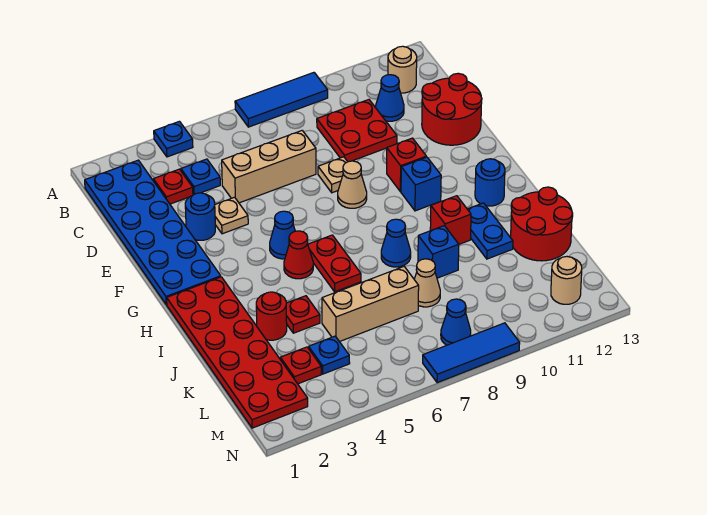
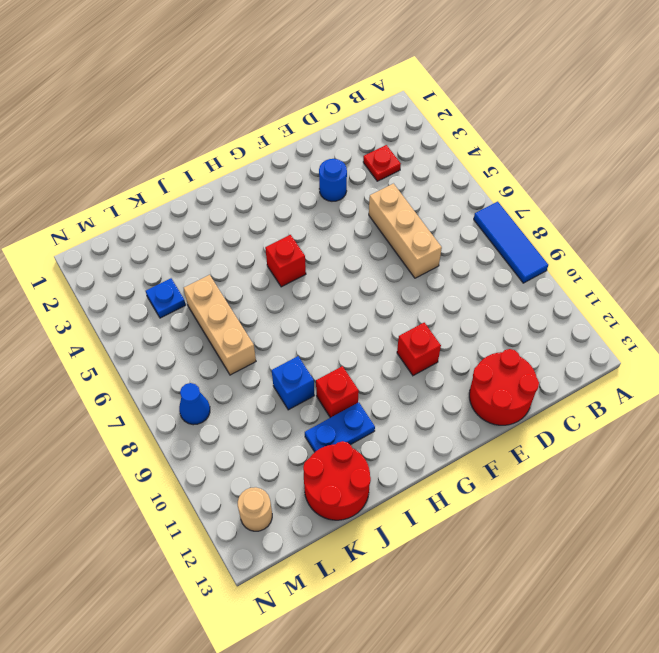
red 1x1 brick [265,235,306,287] -> red 1x1 cone [284,231,313,279]
none -> blue 1x1 plate [154,121,193,157]
none -> blue 2x6 plate [85,160,221,305]
none -> tan 1x1 round brick [388,46,417,93]
none -> blue 1x1 plate [181,159,220,194]

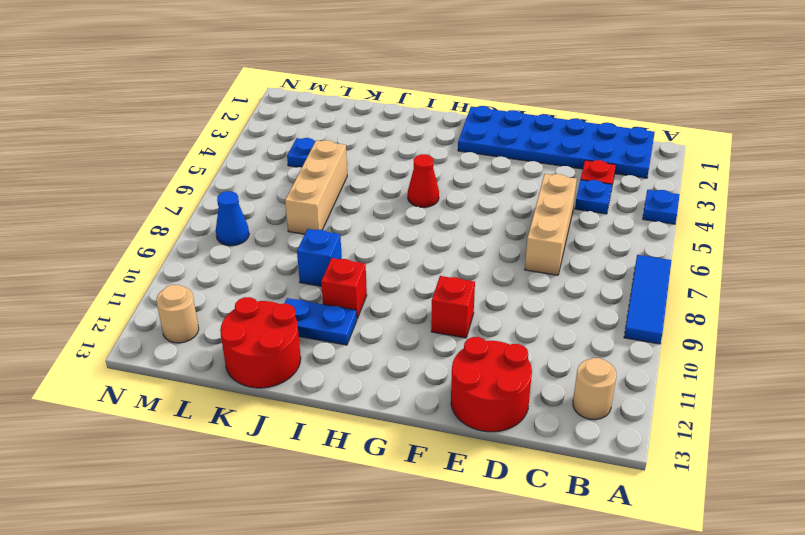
none -> red 2x2 plate [317,100,397,162]
none -> blue 1x1 cone [376,75,404,121]
none -> blue 1x1 round brick [185,193,215,240]
none -> tan 1x1 plate [215,197,248,234]

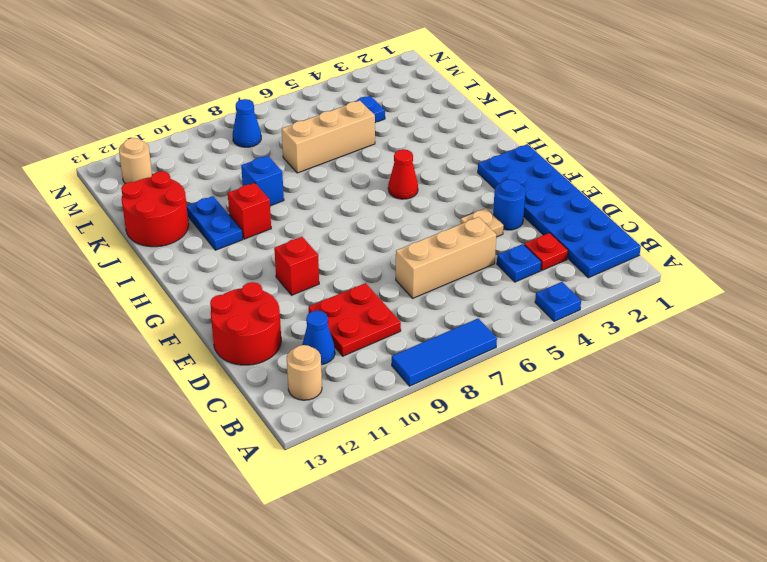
none -> tan 1x1 plate [318,157,347,193]
none -> tan 1x1 cone [338,161,367,208]
none -> blue 1x1 cone [270,211,295,259]
none -> blue 1x1 brick [401,157,441,211]

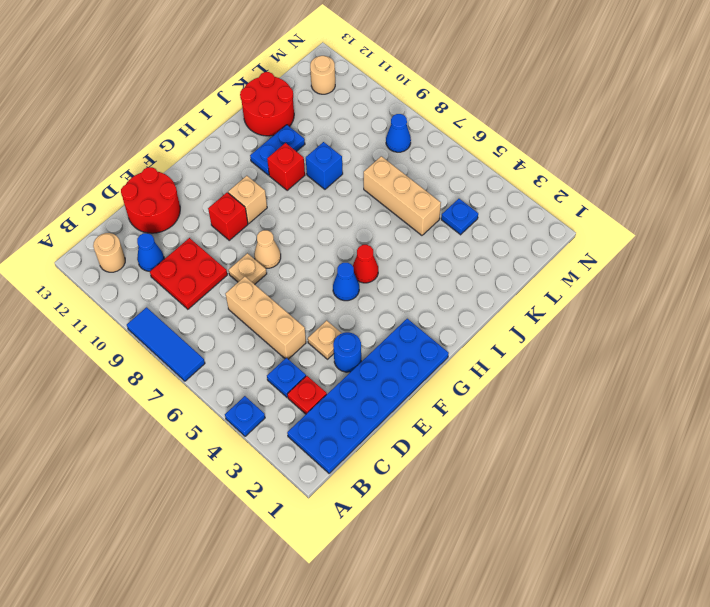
tan 1x1 brick [228,176,267,223] -> blue 1x1 brick [401,157,441,211]
none -> red 2x6 plate [167,277,308,428]
none -> red 1x2 plate [308,235,361,292]
none -> blue 1x1 round brick [475,159,505,206]
none -> blue 1x1 cone [381,219,411,267]

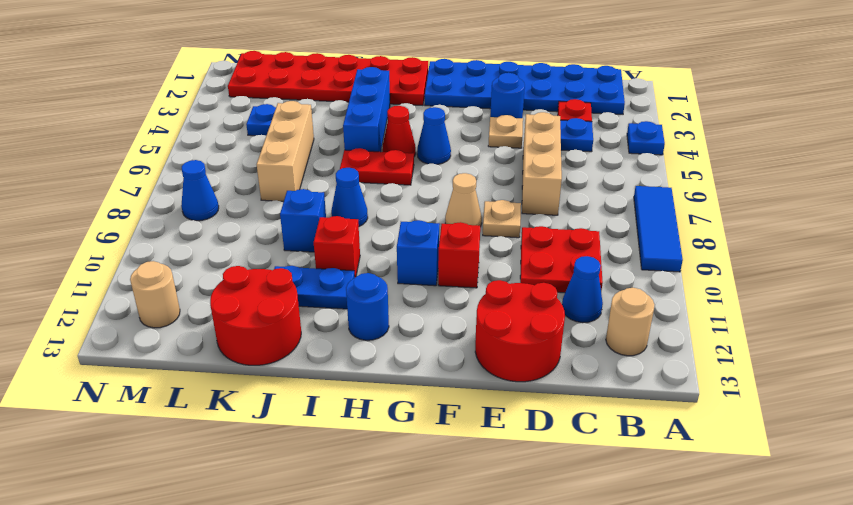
blue 1x3 brick [343,67,390,152] -> none
none -> red 1x1 round brick [256,292,287,340]
none -> red 1x1 plate [286,296,320,333]
none -> tan 1x1 cone [414,259,440,307]
none -> red 1x1 plate [280,347,321,384]

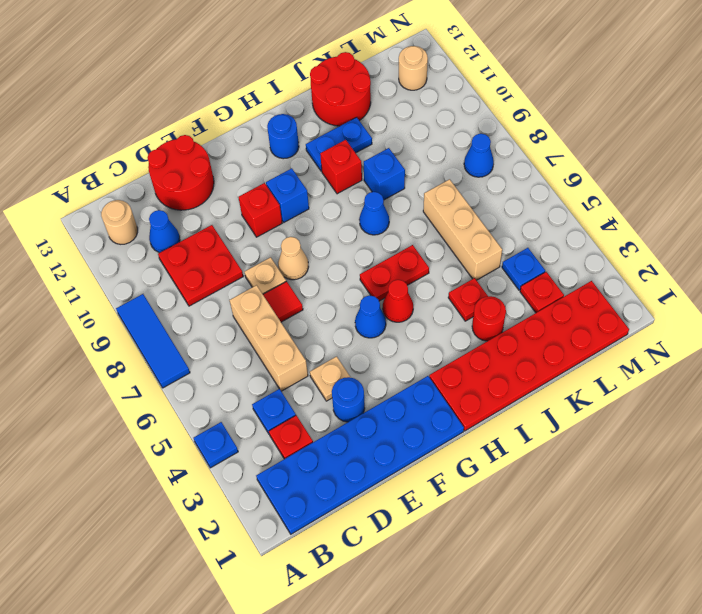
red 1x1 tile [263,281,303,322] -> none
none -> tan 1x1 cone [414,259,440,307]
none -> blue 1x3 tile [423,323,520,383]

